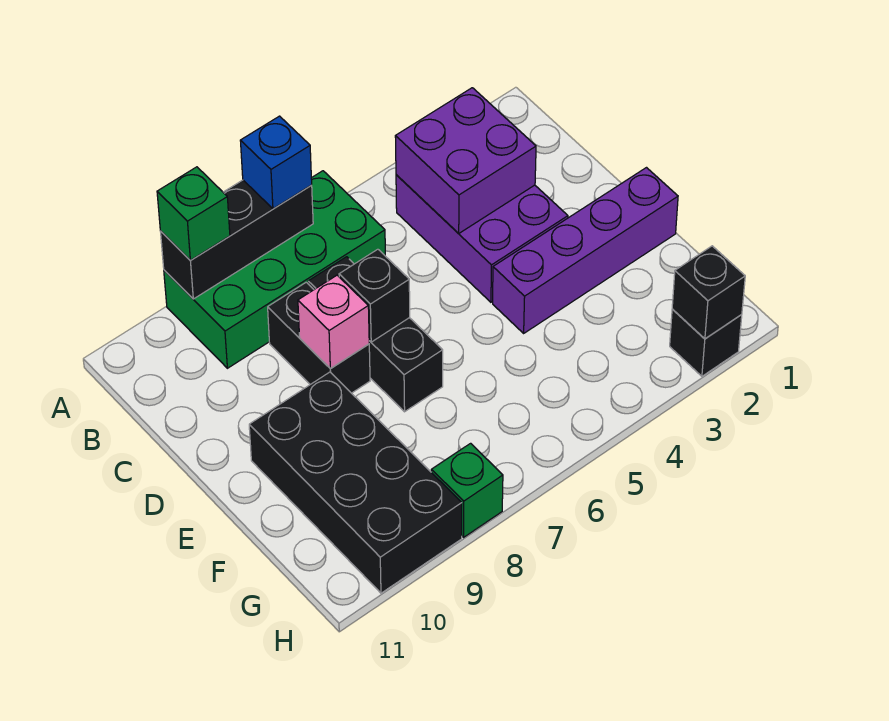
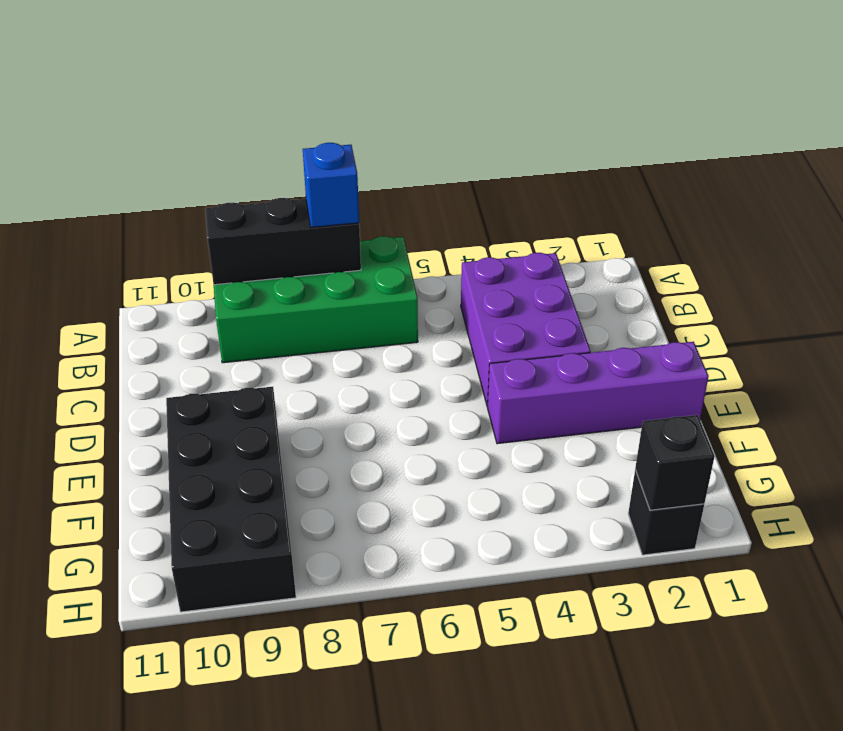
none -> black 1x3 brick [308,257,443,412]
none -> black 1x2 brick [268,282,370,393]
none -> green 1x1 brick [431,443,503,537]

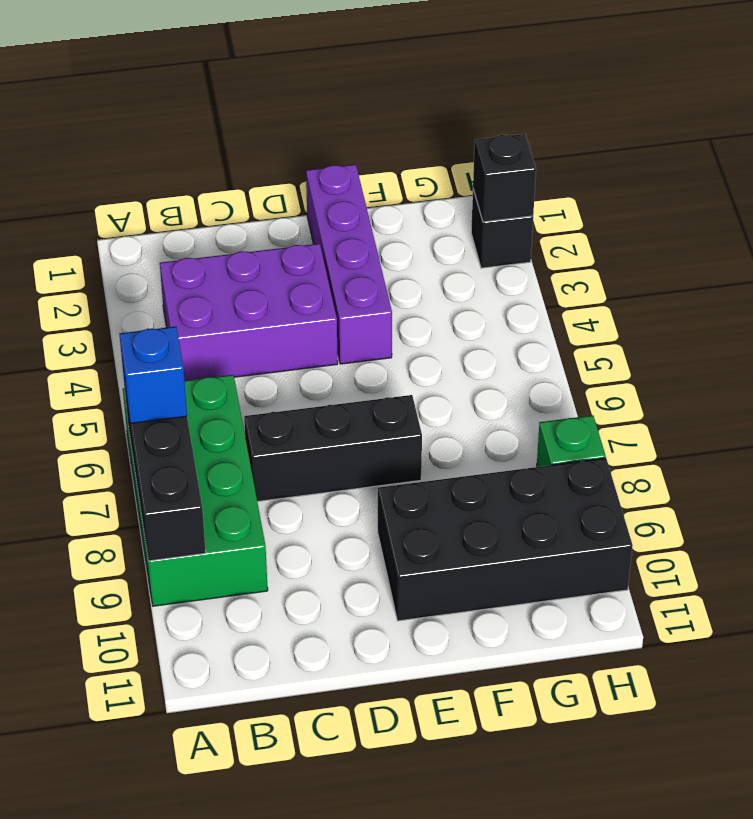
none -> black 1x2 brick [268,282,370,393]
none -> purple 2x2 brick [395,88,536,233]
none -> black 1x1 brick [339,249,410,342]

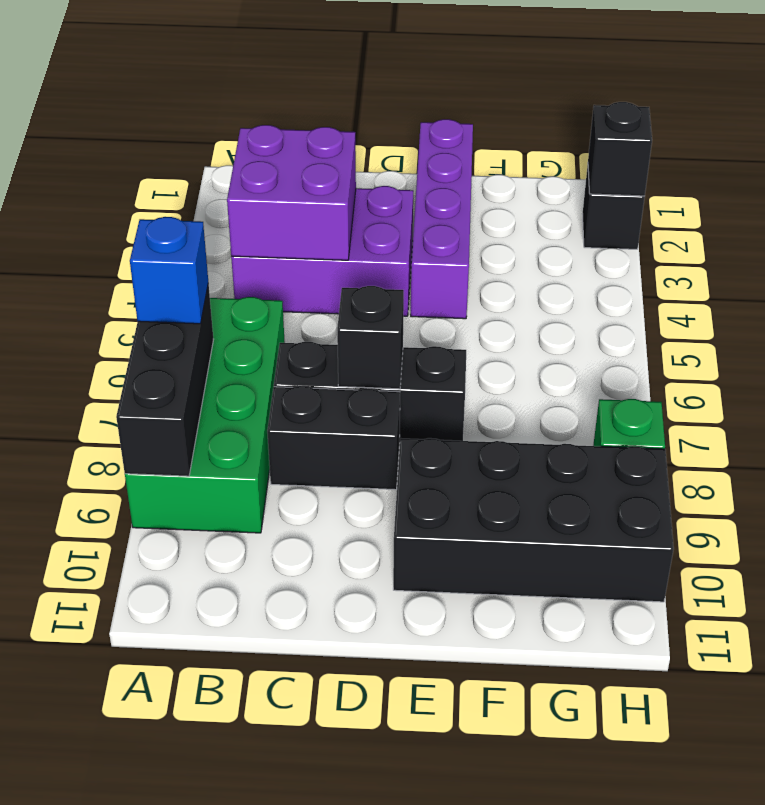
none -> pink 1x1 brick [298,275,369,369]
none -> green 1x1 brick [157,167,230,260]

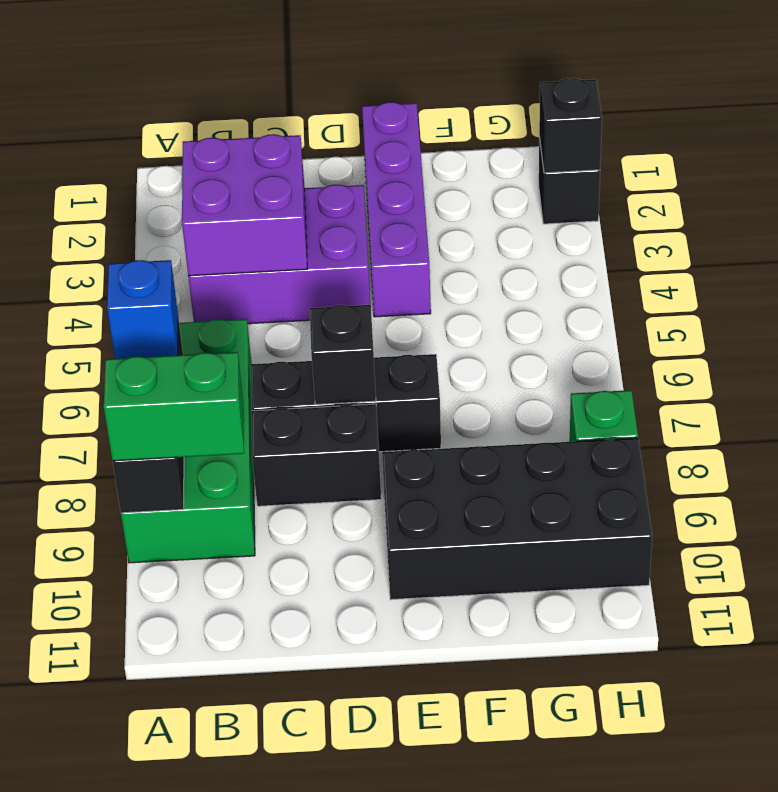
green 1x2 brick [104,352,244,461] -> green 1x1 brick [157,167,230,260]
none -> pink 1x1 brick [298,275,369,369]

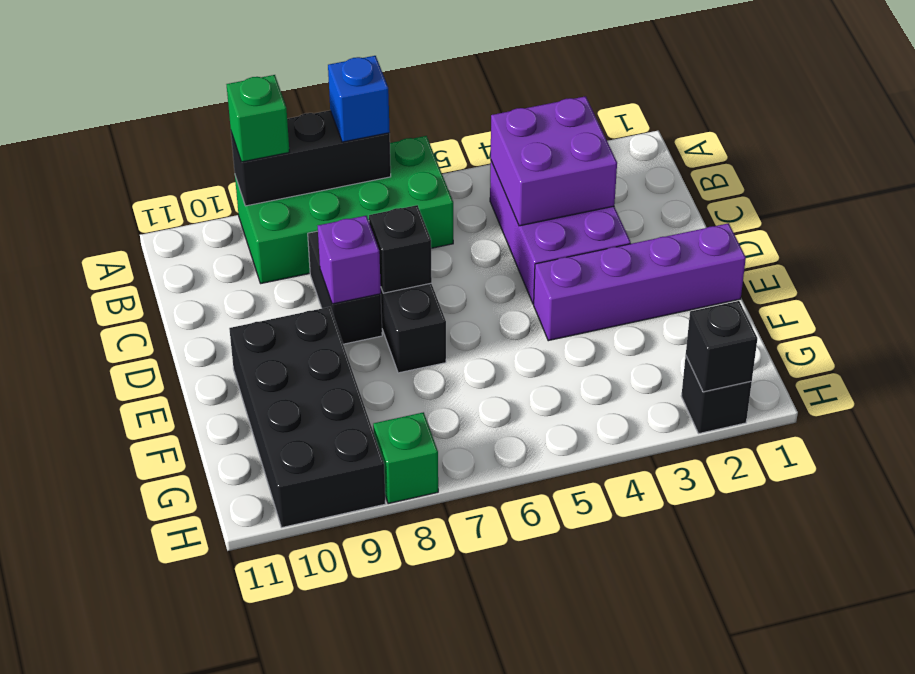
purple 1x1 brick [318,216,381,304] -> pink 1x1 brick [298,275,369,369]

